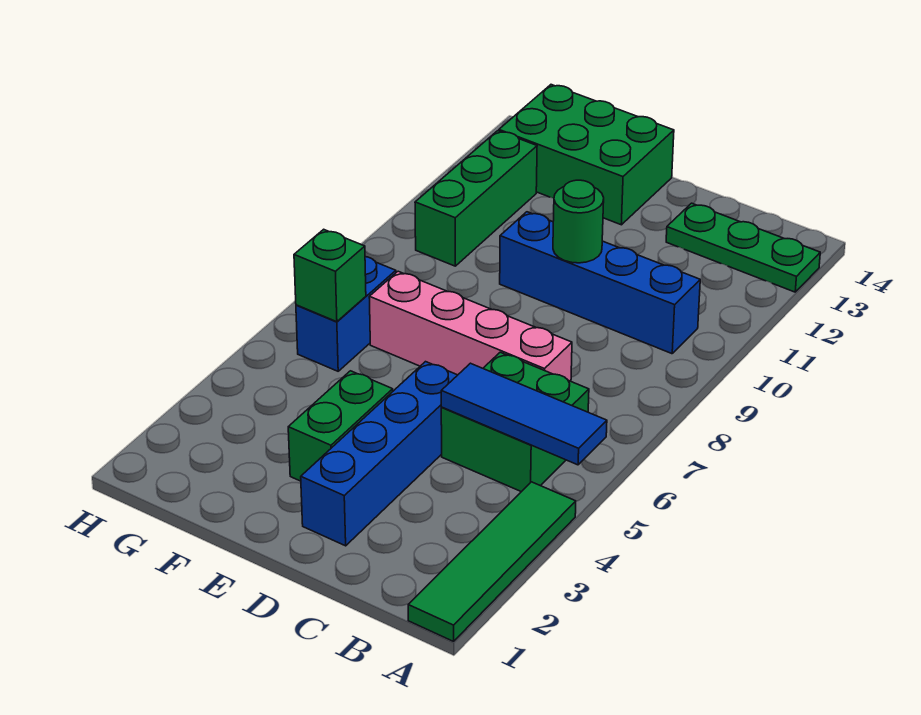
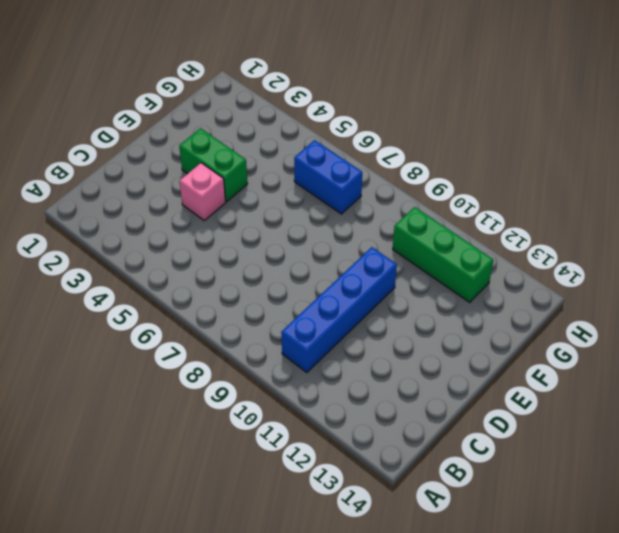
pink 1x1 brick [180,163,226,220] -> blue 1x4 brick [301,362,457,546]
none -> green 1x4 tile [408,482,576,641]
none -> green 1x3 plate [666,203,820,292]
none -> green 2x2 brick [441,352,589,492]

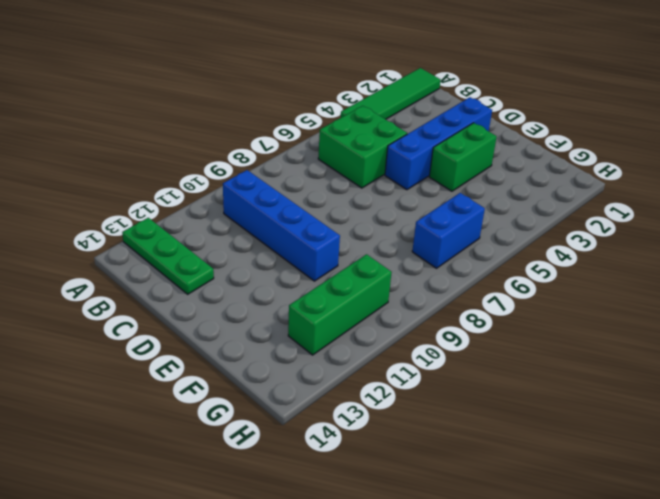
none -> pink 1x4 brick [369,271,572,381]
none -> green 2x3 brick [499,85,674,225]
none -> blue 1x3 tile [441,363,607,465]

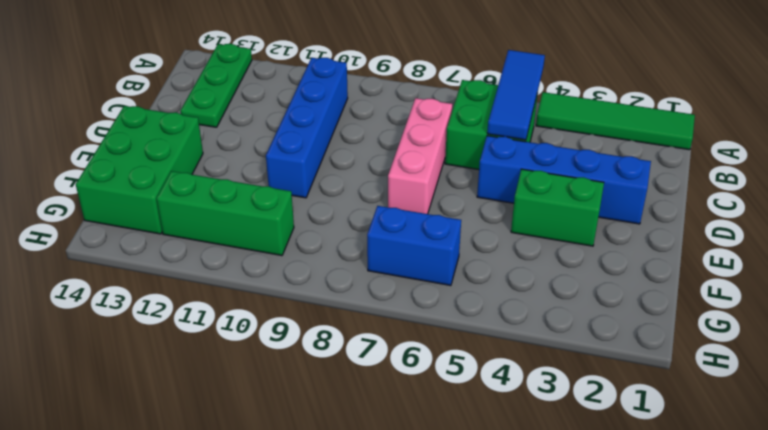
pink 1x3 brick [388,98,452,214] -> pink 1x4 brick [369,271,572,381]
none -> green 1x1 round brick [553,180,604,263]
none -> green 1x1 brick [294,229,366,322]

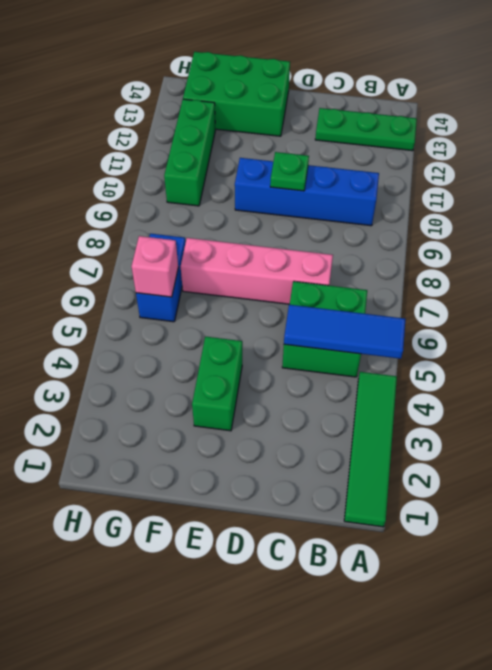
green 1x1 plate [270,152,309,191] -> green 1x1 round brick [553,180,604,263]
pink 1x1 brick [132,236,178,297] -> green 1x1 brick [294,229,366,322]
none -> blue 1x4 brick [301,362,457,546]

